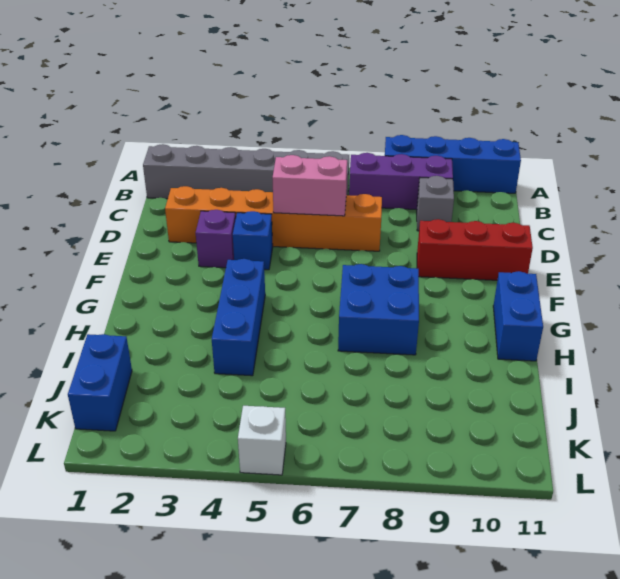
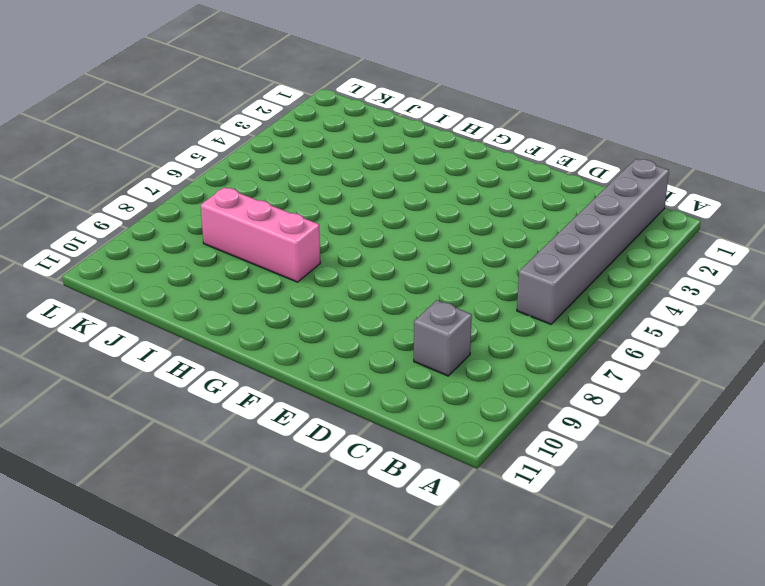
pink 1x3 brick [201,187,320,282] -> blue 2x2 brick [338,264,419,355]
none -> blue 1x4 brick [385,135,521,193]
none -> purple 1x3 brick [349,153,453,210]
none -> orange 1x6 brick [165,186,382,251]

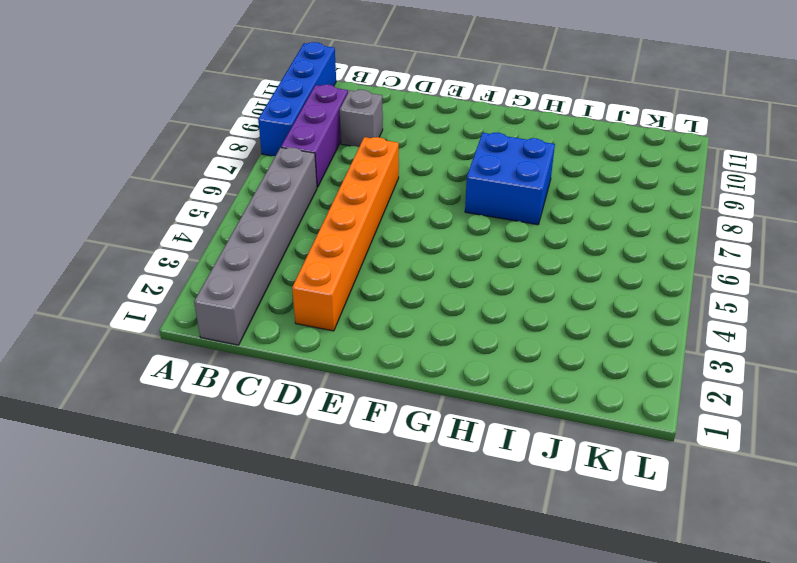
none -> purple 1x1 brick [196,210,236,268]
none -> blue 1x1 brick [233,211,273,270]
none -> red 1x3 brick [417,219,533,280]

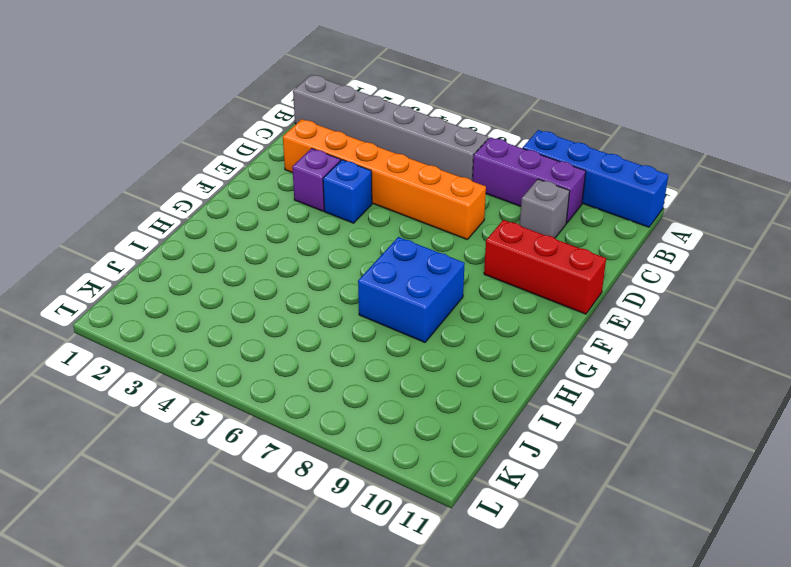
none -> blue 1x3 brick [212,259,265,376]
none -> blue 1x2 brick [493,271,543,361]
none -> blue 1x2 brick [68,334,132,431]

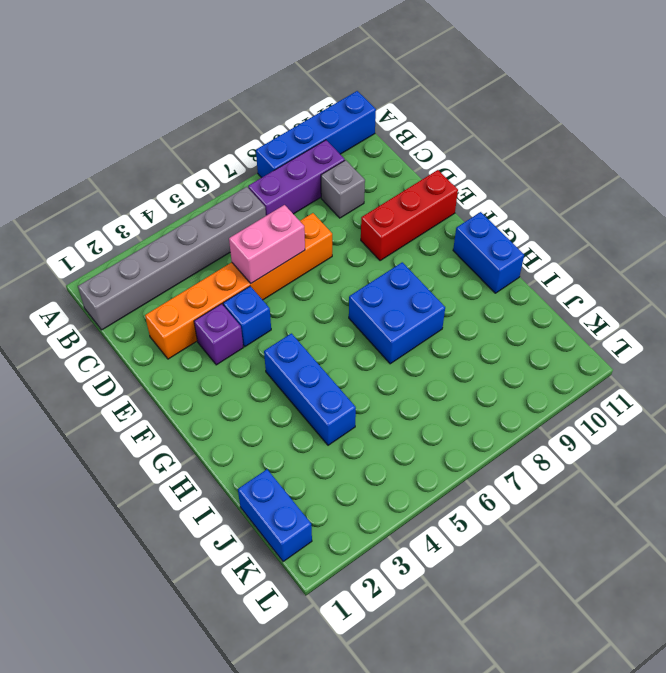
none -> white 1x1 brick [238,406,286,475]

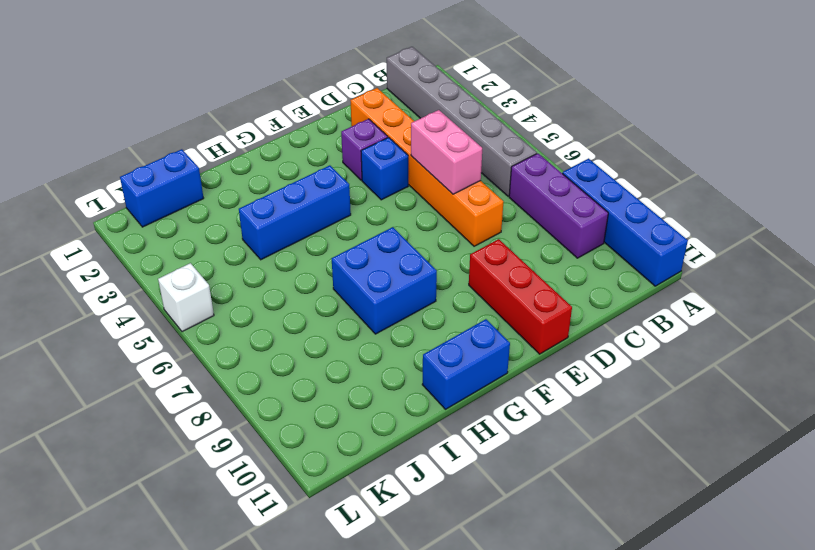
none -> grey 1x1 brick [417,176,454,231]

